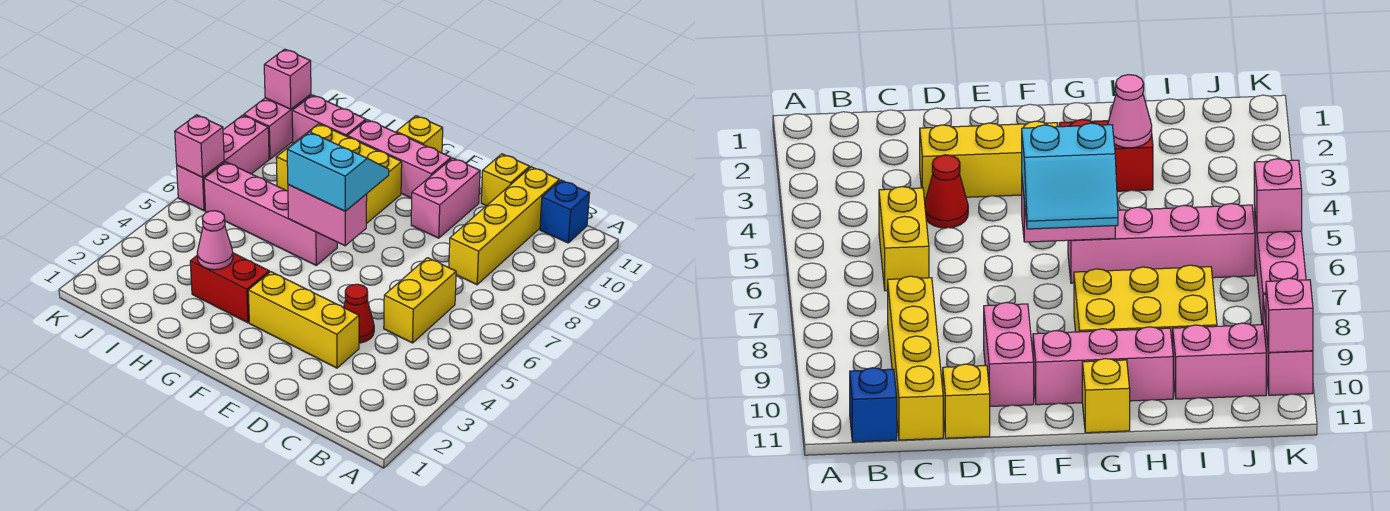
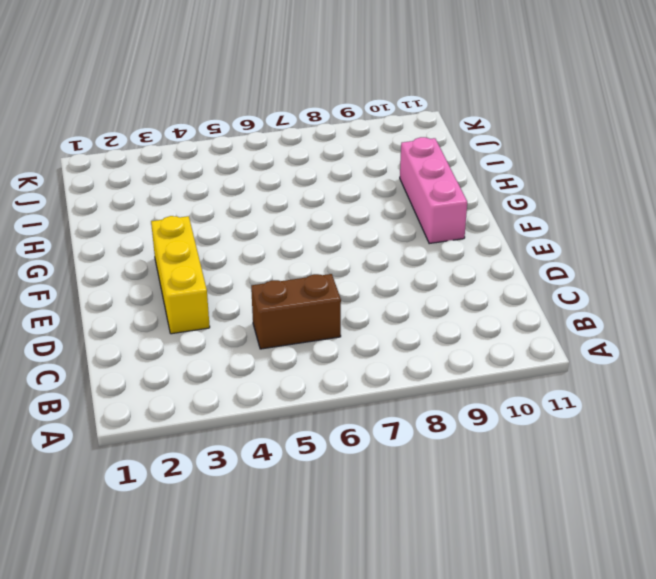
brown 1x2 brick [251,274,341,349] -> yellow 1x2 brick [384,258,456,343]
none -> blue 1x1 brick [540,180,590,243]
none -> yellow 1x4 brick [449,167,559,285]
none -> red 1x1 cone [344,284,374,343]

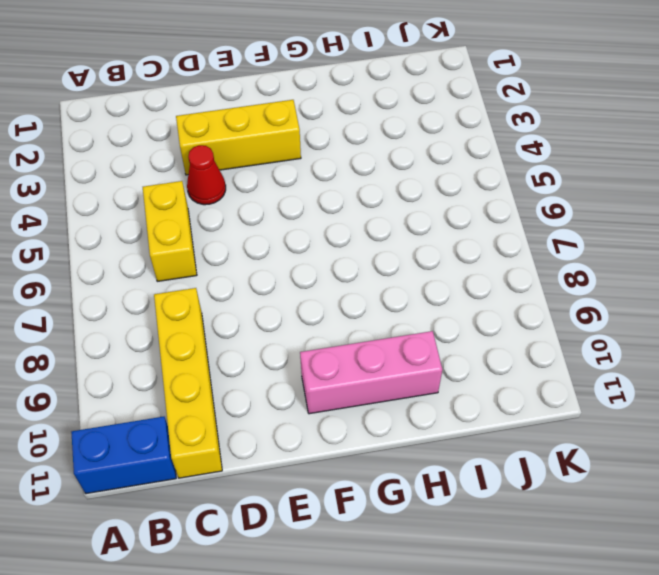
blue 1x2 brick [71,417,176,494] -> blue 1x1 brick [540,180,590,243]
none -> yellow 1x1 brick [481,154,530,206]
none -> pink 1x2 brick [411,158,480,238]
none -> red 1x2 brick [190,253,269,323]

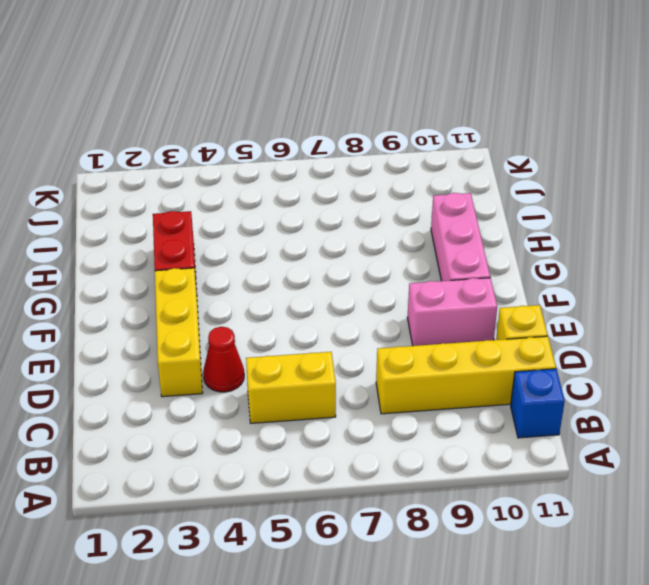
none -> pink 1x4 brick [204,162,337,265]
none -> yellow 2x3 brick [276,124,402,224]
none -> yellow 1x1 brick [396,116,443,153]

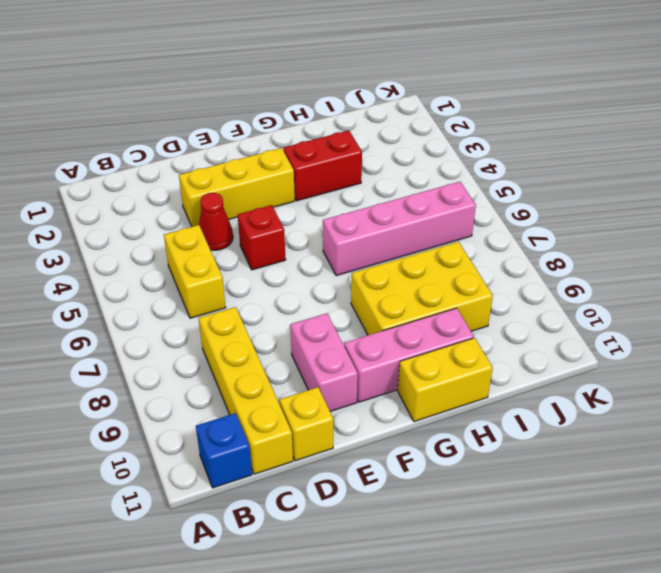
red 1x1 brick [238,205,286,270] -> none
yellow 1x2 brick [398,338,493,422] -> yellow 1x1 brick [396,116,443,153]
none -> pink 1x2 brick [292,95,366,143]
none -> pink 1x3 brick [177,115,269,211]
none -> pink 1x2 brick [244,94,311,159]

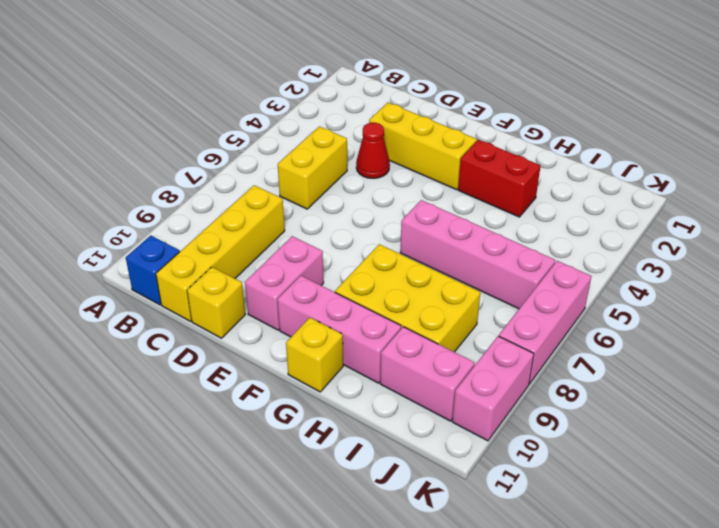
none -> pink 1x2 brick [288,184,367,246]
none -> pink 1x1 cone [197,211,233,270]
none -> pink 1x1 brick [175,115,224,177]

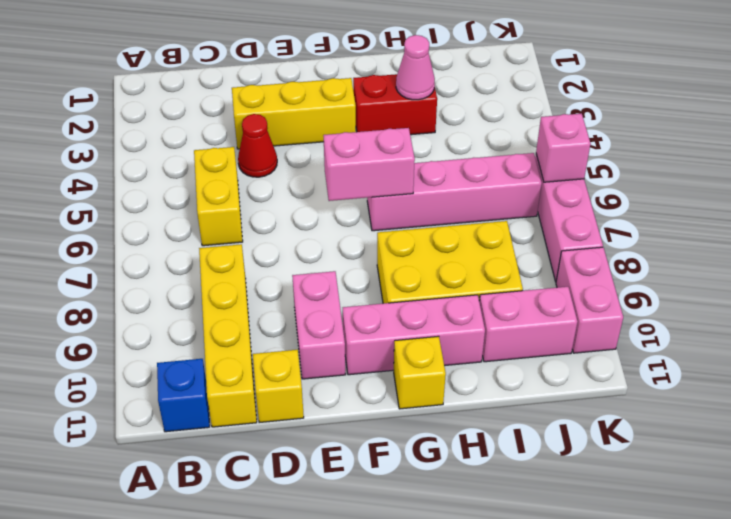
none -> pink 1x1 brick [264,49,311,109]
none -> cyan 2x2 slope [287,132,389,211]

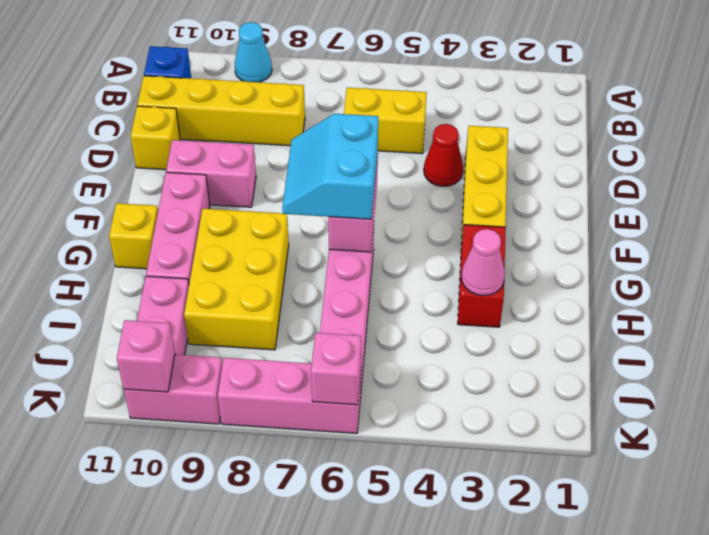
cyan 1x1 cone [235,22,272,82] -> none

